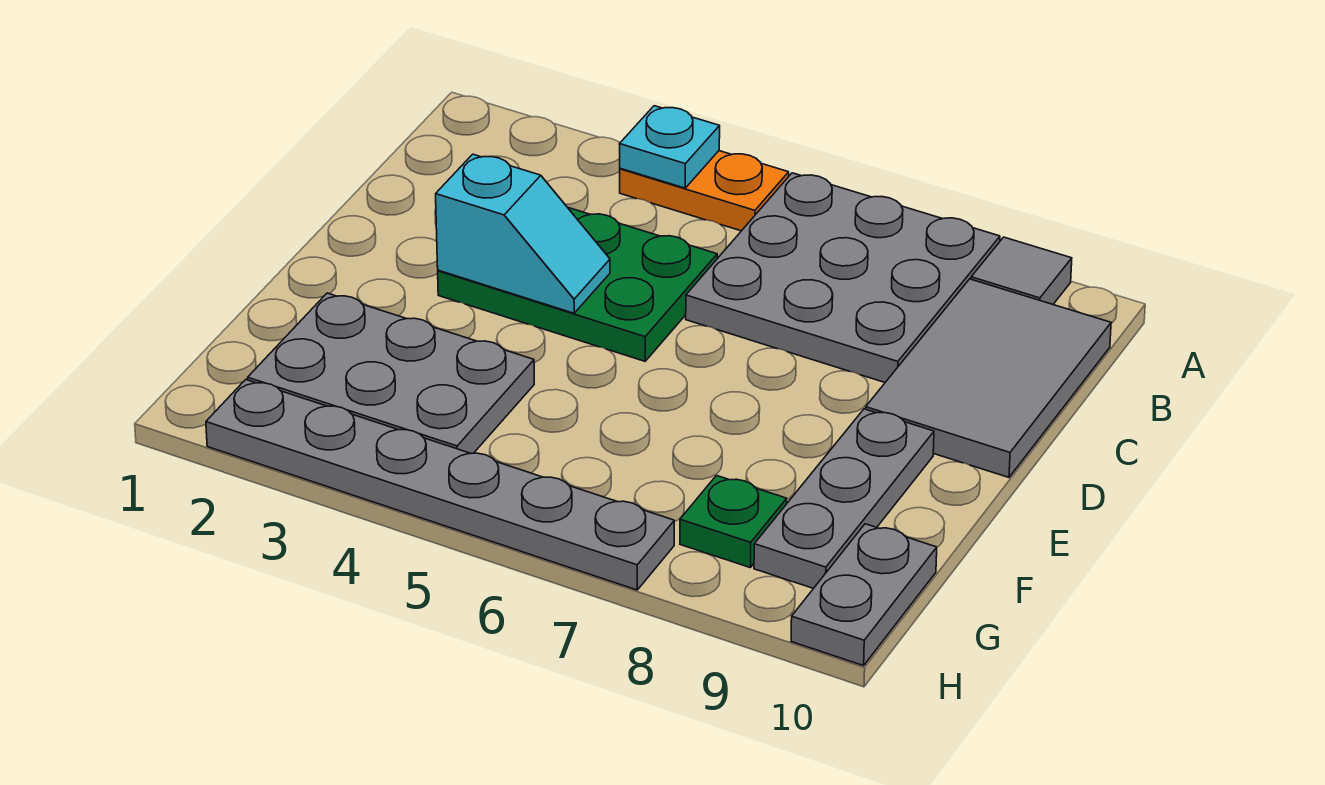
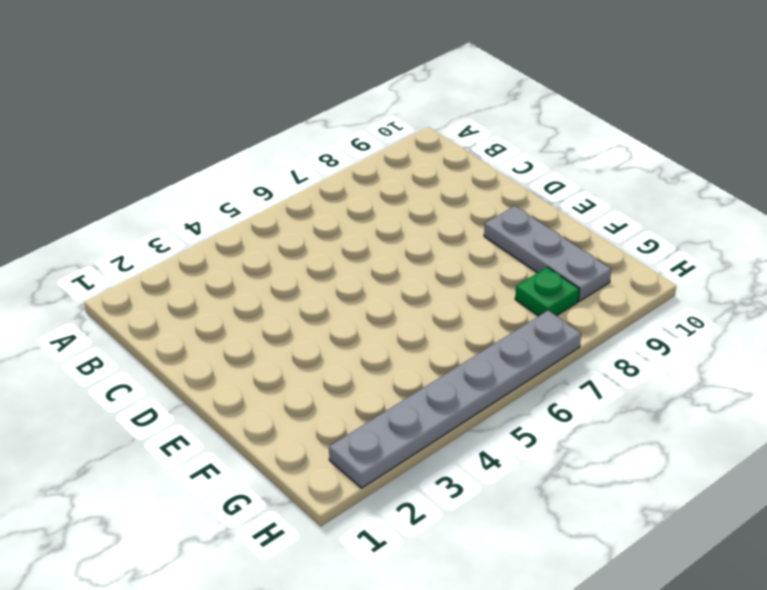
none -> orange 1x2 plate [620,151,789,231]
none -> grey 3x3 plate [686,173,1000,382]
none -> grey 1x1 tile [971,237,1072,304]

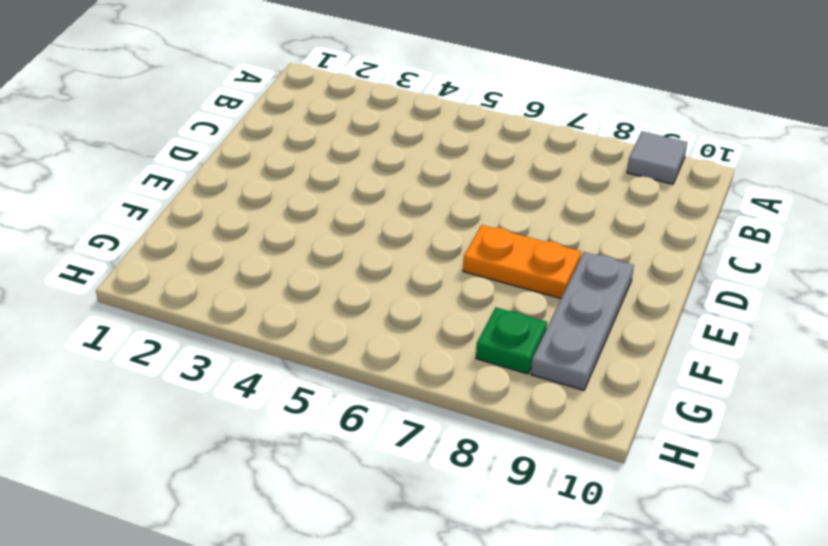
orange 1x2 plate [463,225,581,298] -> orange 1x2 plate moved to [620,151,789,231]
none -> grey 3x3 plate [686,173,1000,382]
none -> grey 2x3 tile [866,279,1111,477]
none -> green 2x3 plate [438,208,717,361]

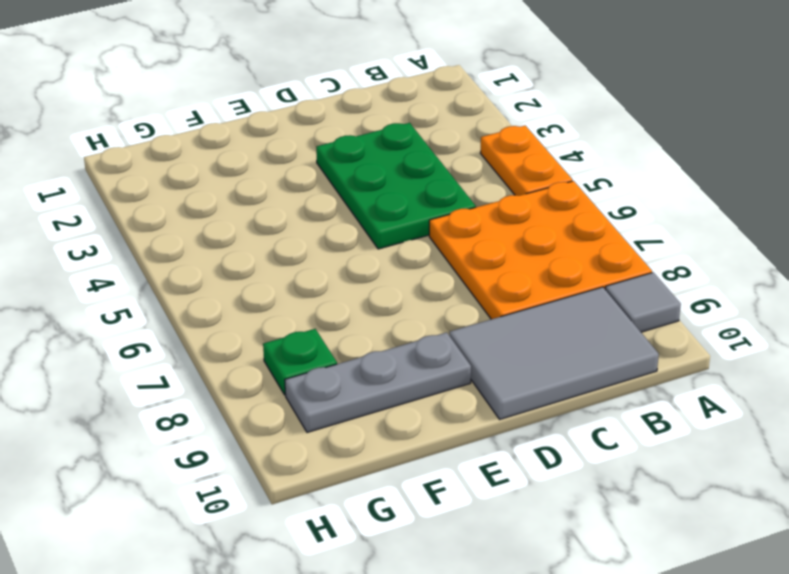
orange 3x3 plate [429,181,652,319] -> grey 3x3 plate [686,173,1000,382]
none -> grey 2x3 plate [248,293,534,453]
none -> grey 1x2 plate [791,524,937,666]
none -> grey 1x6 plate [206,380,674,590]

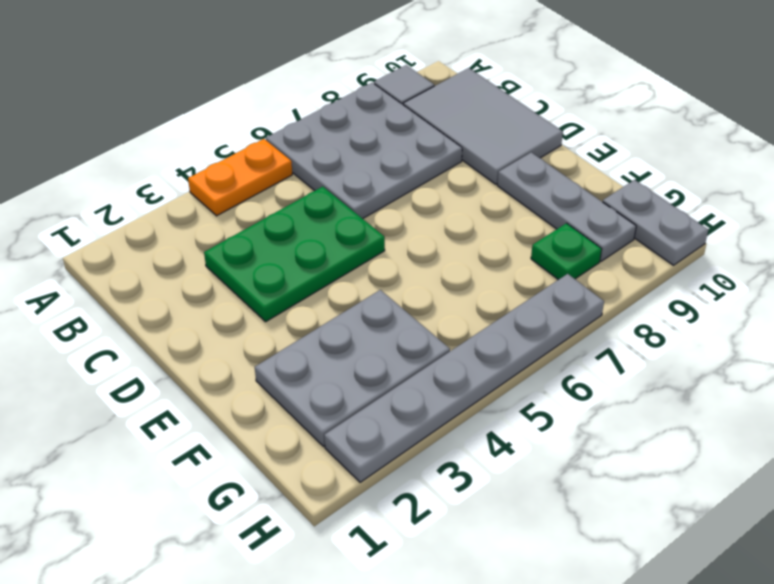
none -> cyan 1x1 plate [620,106,720,188]
none -> cyan 1x2 slope [436,154,610,313]

